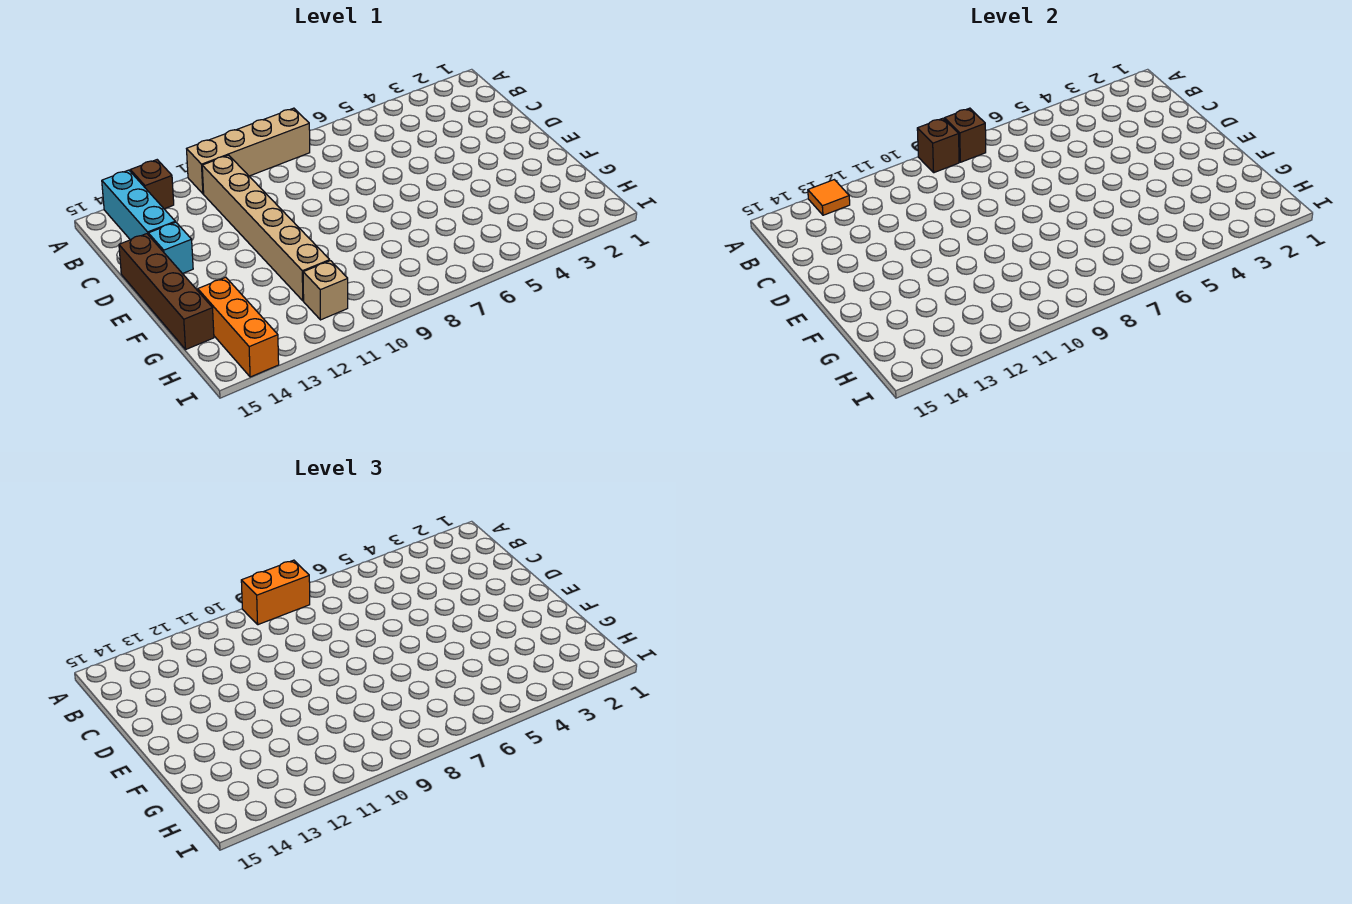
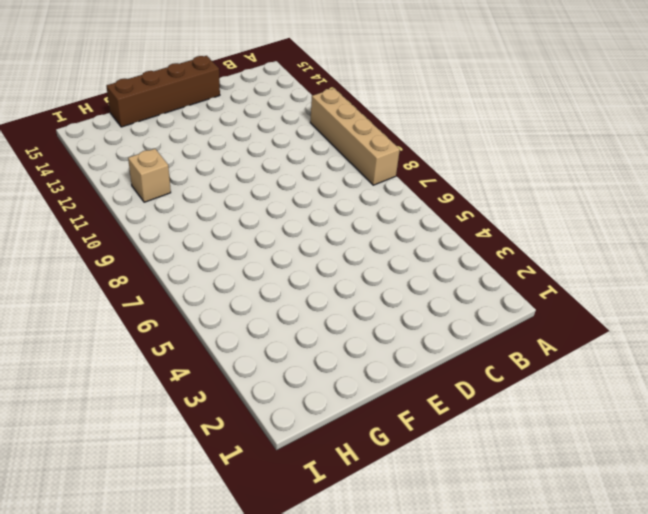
none -> brown 1x1 brick [130,160,174,209]
none -> cyan 1x3 brick [102,170,175,240]
none -> tan 1x6 brick [202,155,330,301]

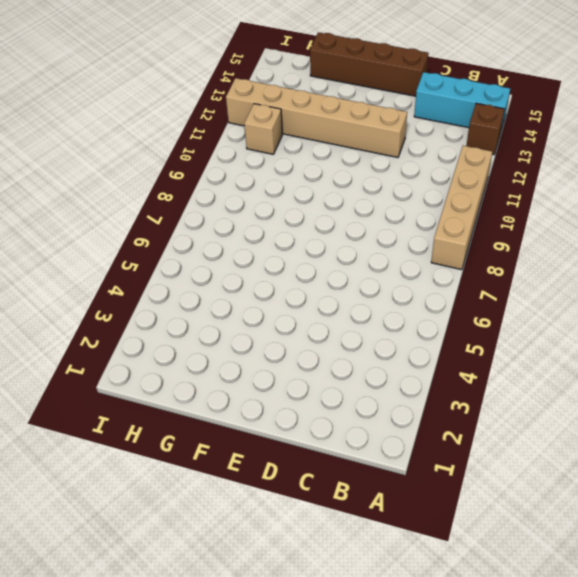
tan 1x6 brick [226,78,407,158] -> tan 1x6 brick moved to [202,155,330,301]
none -> cyan 1x1 brick [148,222,193,274]
none -> orange 1x3 brick [198,277,279,377]
none -> brown 1x1 brick [944,108,986,162]

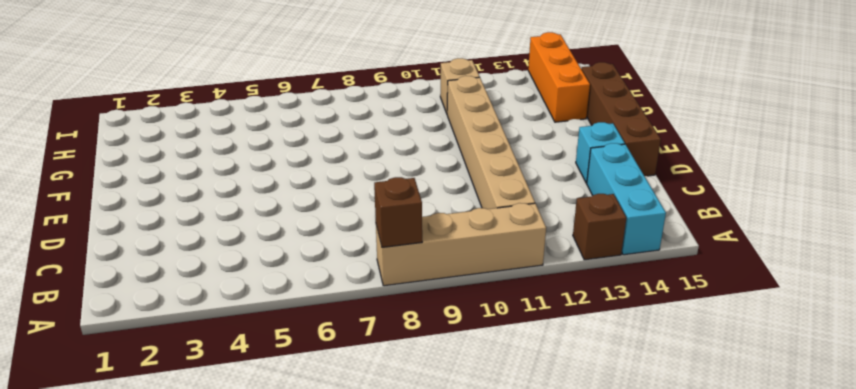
none -> brown 1x1 brick [917,118,959,173]
none -> orange 1x1 tile [808,180,850,215]
none -> orange 1x2 brick [241,560,310,625]

